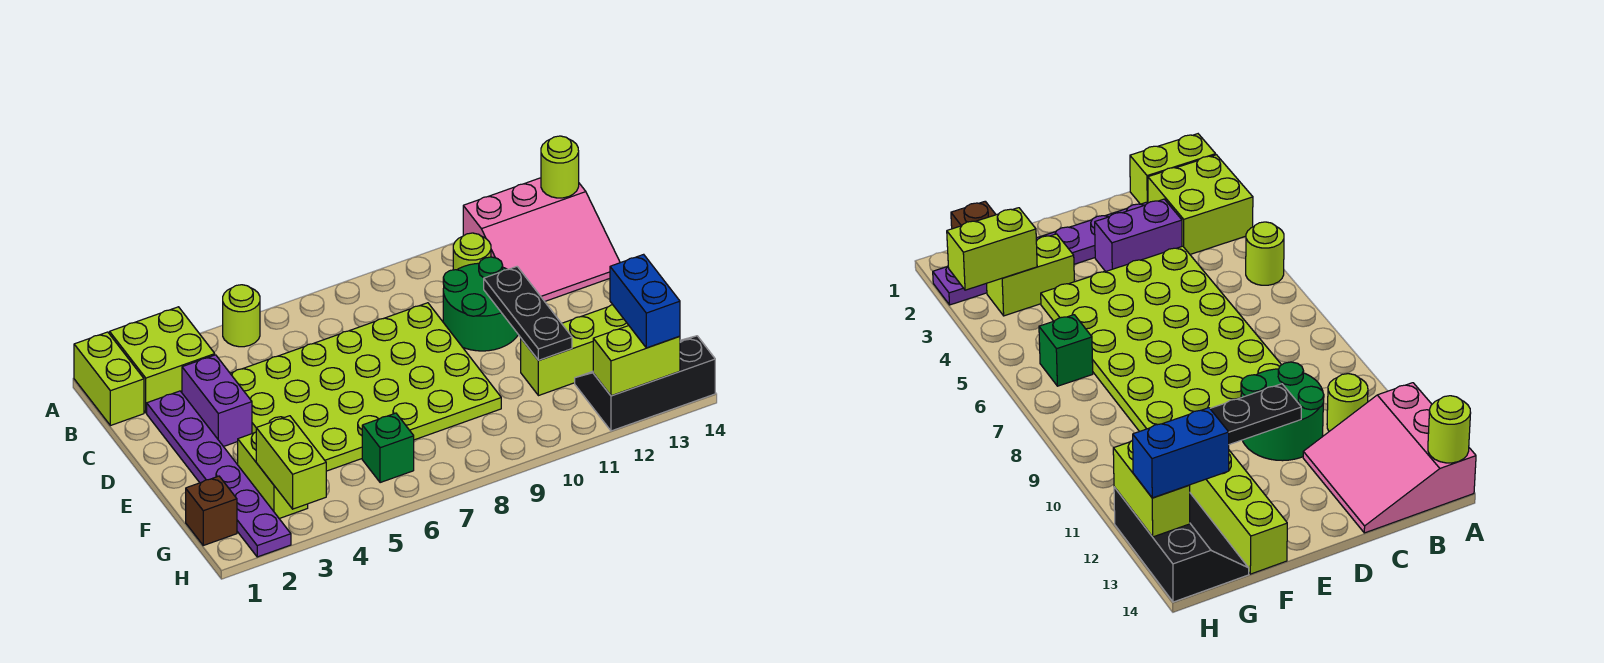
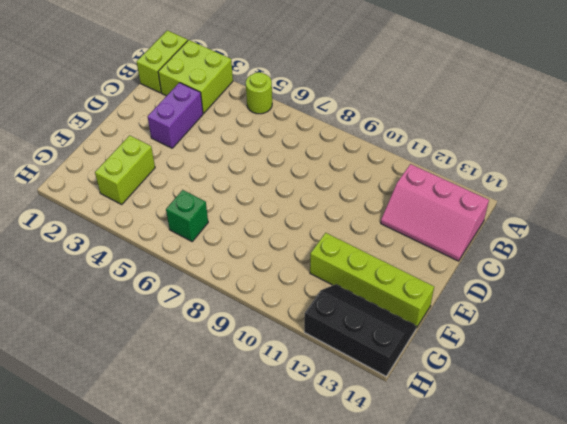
pink 2x3 slope [381,164,489,261] -> pink 3x3 slope [463,178,620,301]
none -> lime 1x1 round brick [453,233,491,270]
none -> purple 1x6 plate [147,391,291,557]
none -> lime 4x6 plate [230,303,501,471]

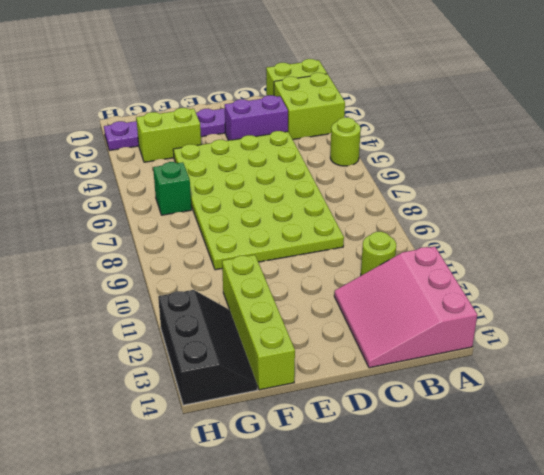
none -> green 2x2 round brick [443,257,518,351]
none -> brown 1x1 brick [186,476,237,545]
none -> lime 1x1 round brick [541,136,579,198]

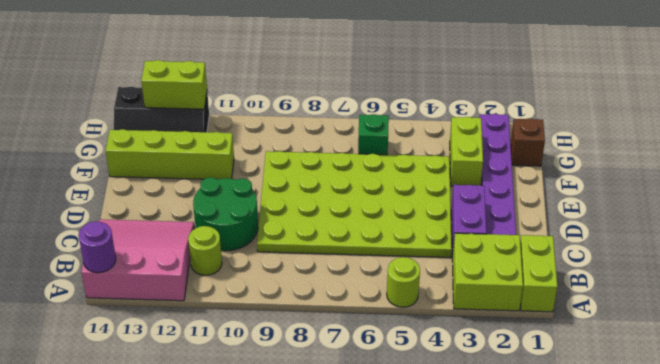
purple 1x1 round brick [79,221,116,273] -> lime 1x1 round brick [541,136,579,198]
none -> black 1x3 plate [484,267,572,360]
none -> lime 1x2 brick [256,416,326,509]
none -> blue 1x2 brick [610,254,680,348]

